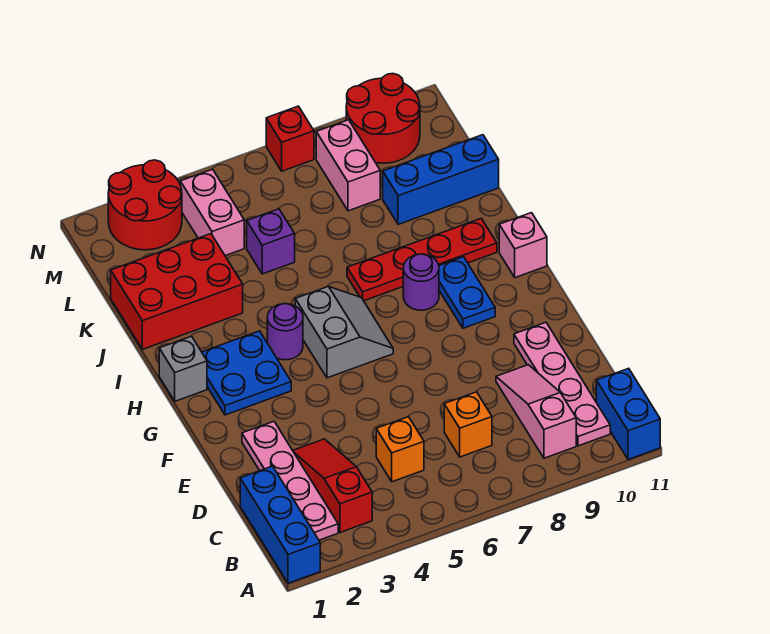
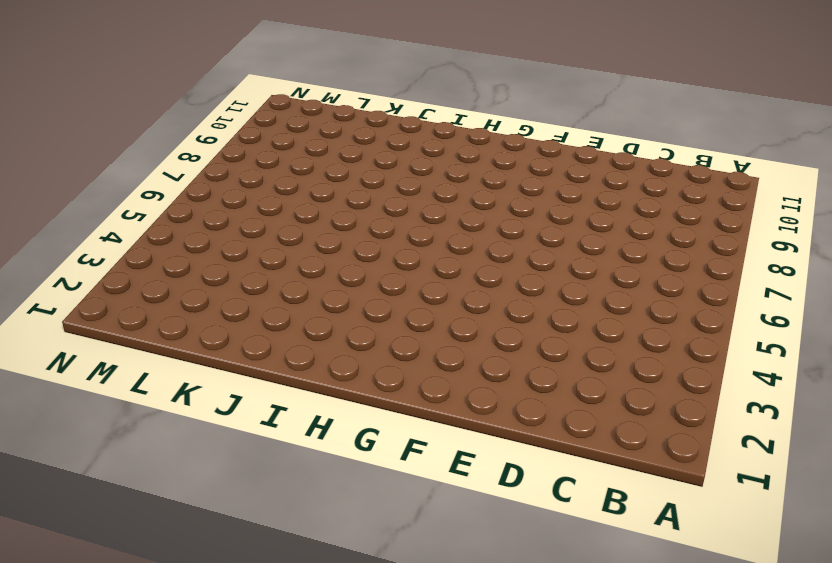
none -> blue 1x3 brick [240,466,320,583]
none -> blue 1x2 brick [596,368,660,460]
none -> pink 1x4 plate [242,421,338,540]

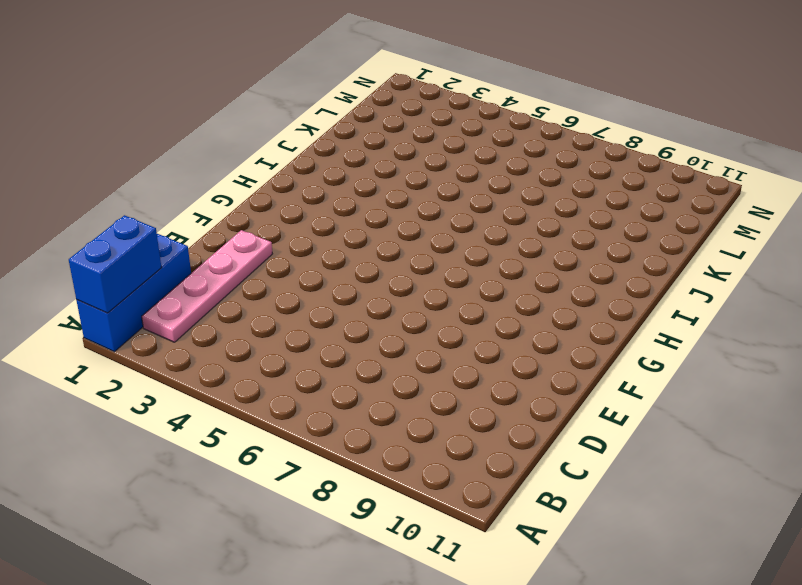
blue 1x2 brick [69,215,161,313] -> blue 1x2 brick moved to [596,368,660,460]
none -> red 1x3 slope [293,439,372,532]
none -> pink 1x3 slope [496,365,576,458]
none -> pink 1x4 plate [514,322,610,446]

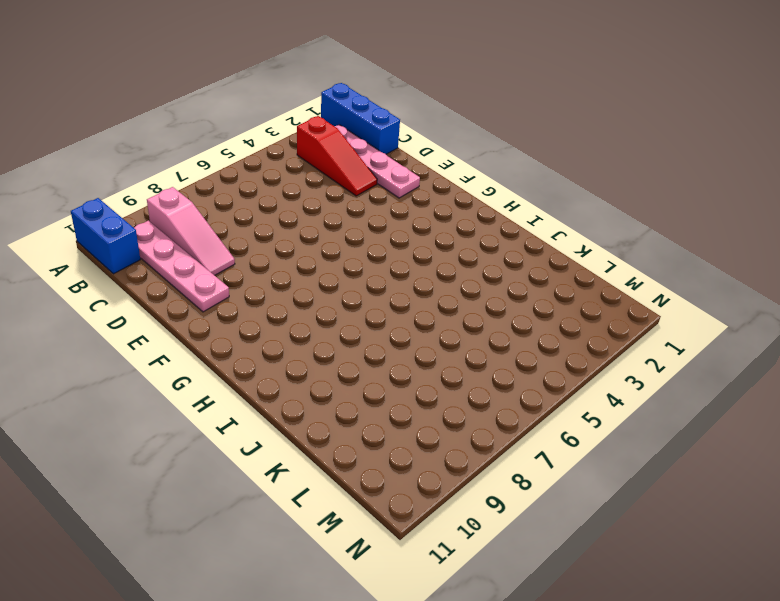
none -> orange 1x1 brick [376,417,424,482]
none -> orange 1x1 brick [444,392,492,457]
none -> blue 2x2 plate [202,331,291,415]

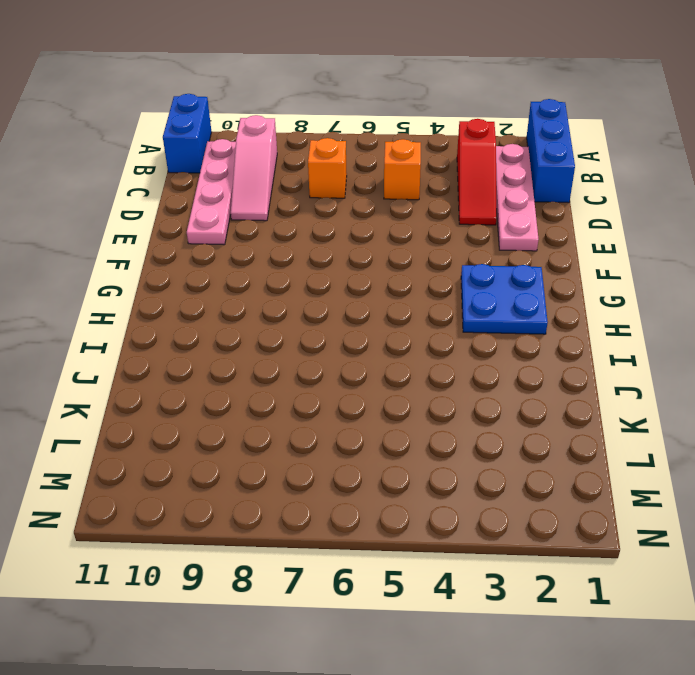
none -> grey 2x2 slope [295,287,393,378]
none -> blue 1x2 plate [439,257,495,328]
none -> grey 1x1 brick [159,336,207,401]

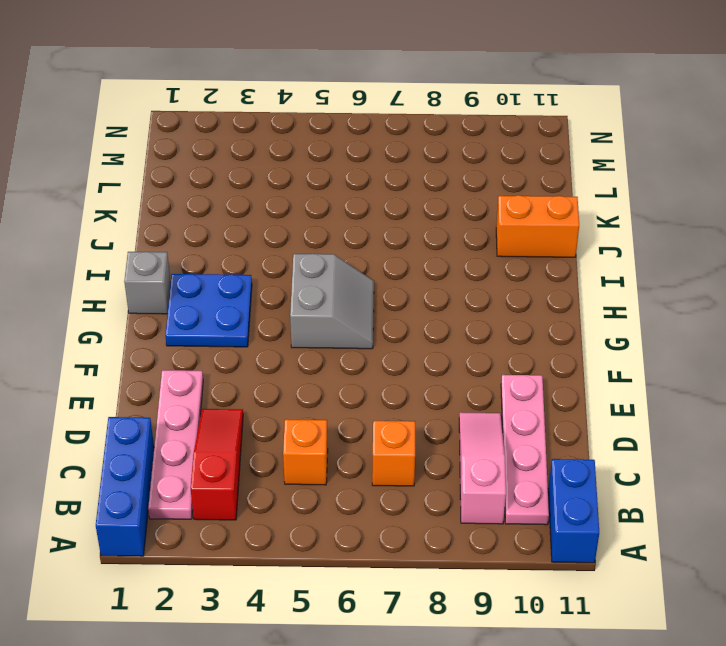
orange 1x2 brick [496,195,579,257] -> none
none -> blue 1x2 plate [439,257,495,328]
none -> purple 1x1 round brick [267,304,303,360]
none -> purple 1x1 round brick [403,254,439,310]

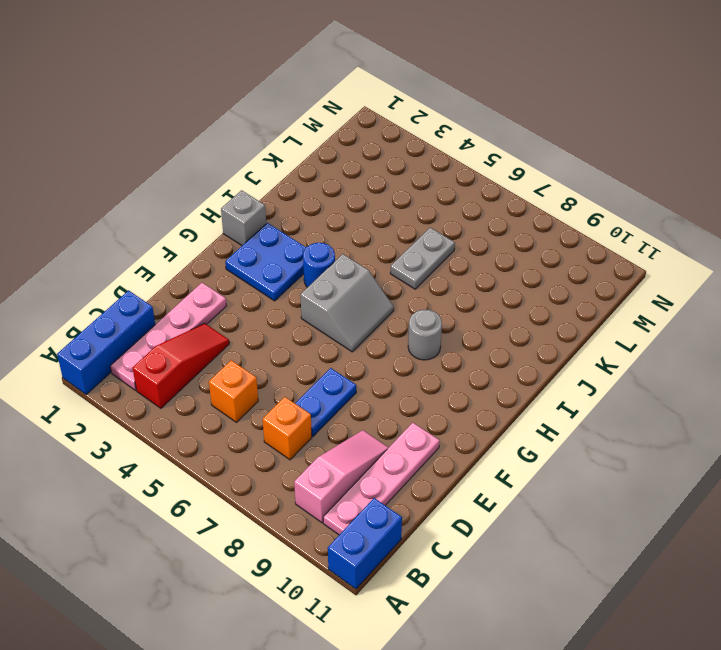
blue 1x2 plate [295,368,356,436] -> blue 1x2 plate moved to [439,257,495,328]
blue 1x1 round brick [303,243,335,287] -> purple 1x1 round brick [267,304,303,360]
grey 1x1 round brick [408,310,442,360] -> purple 1x1 round brick [403,254,439,310]
grey 1x2 plate [390,228,455,289] -> none
none -> pink 1x1 brick [499,213,547,278]
none -> red 1x4 plate [347,218,497,301]
none -> red 2x3 brick [111,234,243,349]

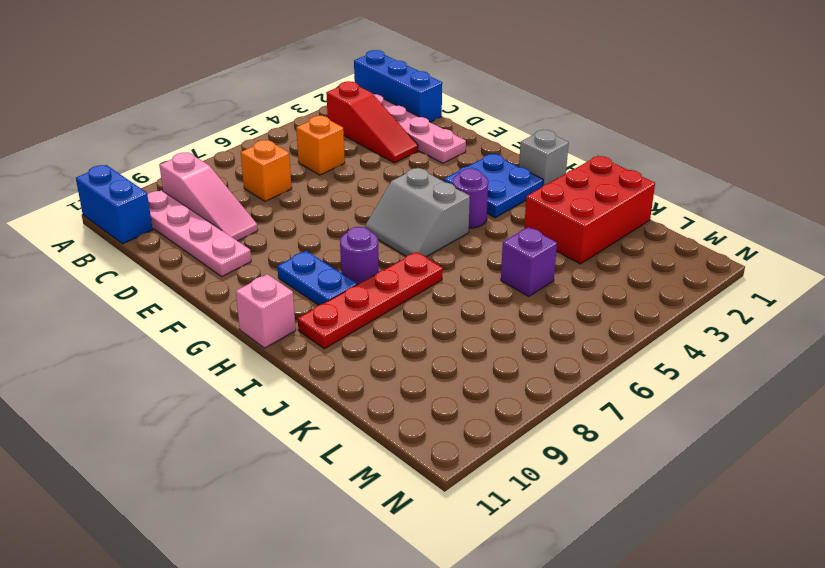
none -> blue 1x3 brick [383,135,499,225]
none -> pink 1x2 brick [180,169,244,256]
none -> pink 1x2 brick [316,120,380,211]

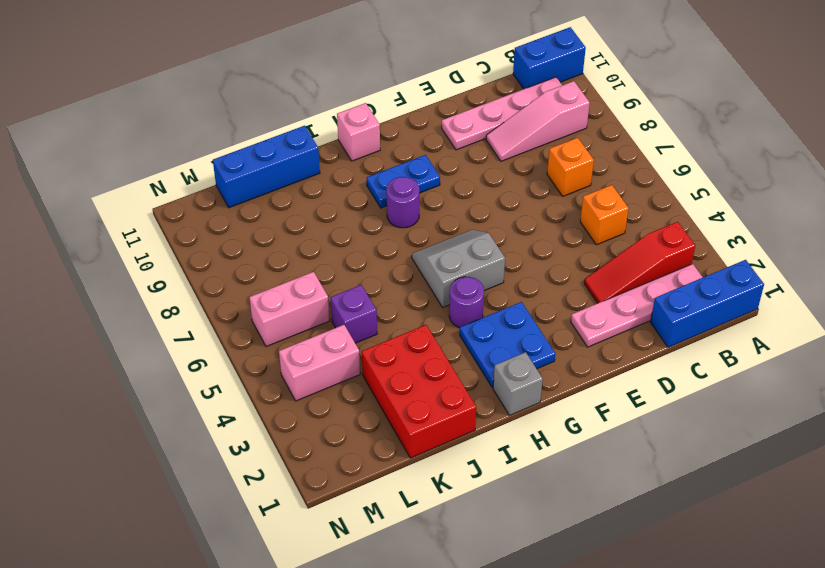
blue 1x3 brick [213,126,320,208] -> blue 1x3 brick turned to [383,135,499,225]
pink 1x2 brick [249,272,330,347] -> pink 1x2 brick moved to [316,120,380,211]
none -> red 1x4 plate [347,218,497,301]
none -> red 2x2 round brick [108,160,182,250]
none -> red 2x2 round brick [346,74,420,163]

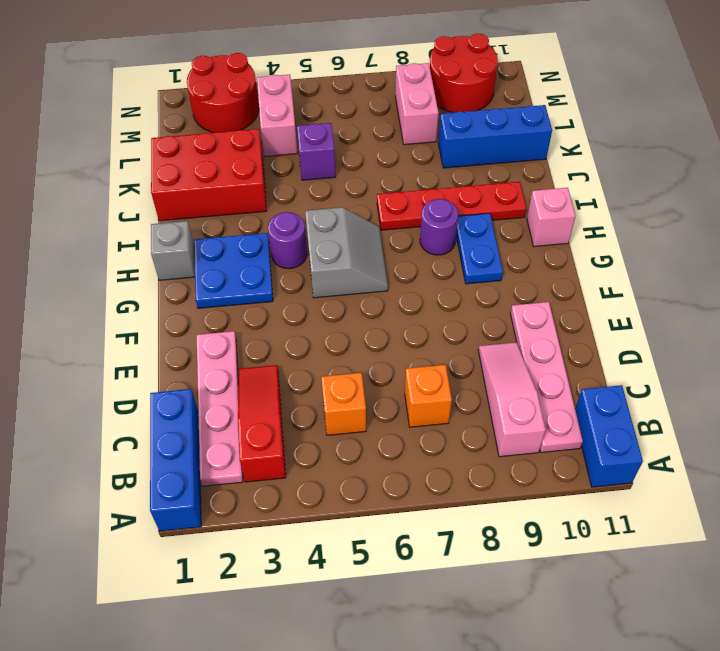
none -> red 1x1 brick [266,106,314,171]

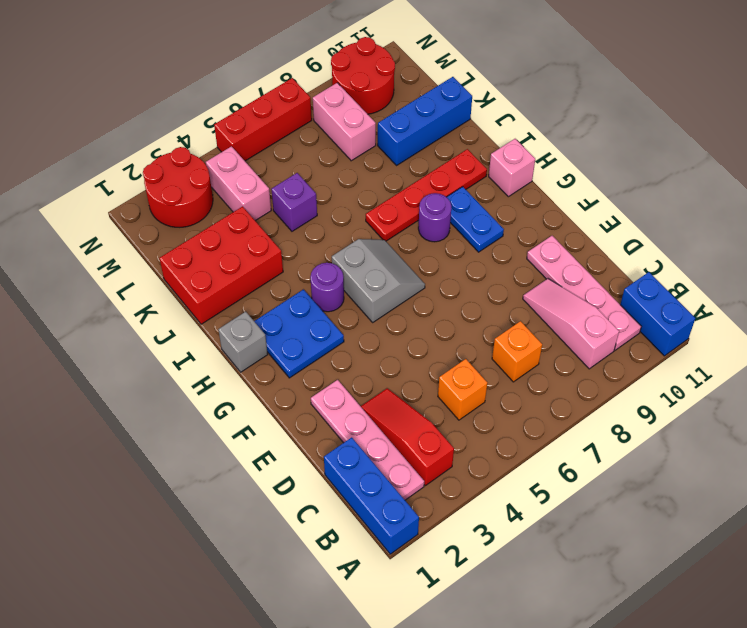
red 1x3 brick [214,78,312,161] -> red 1x1 brick [266,106,314,171]

